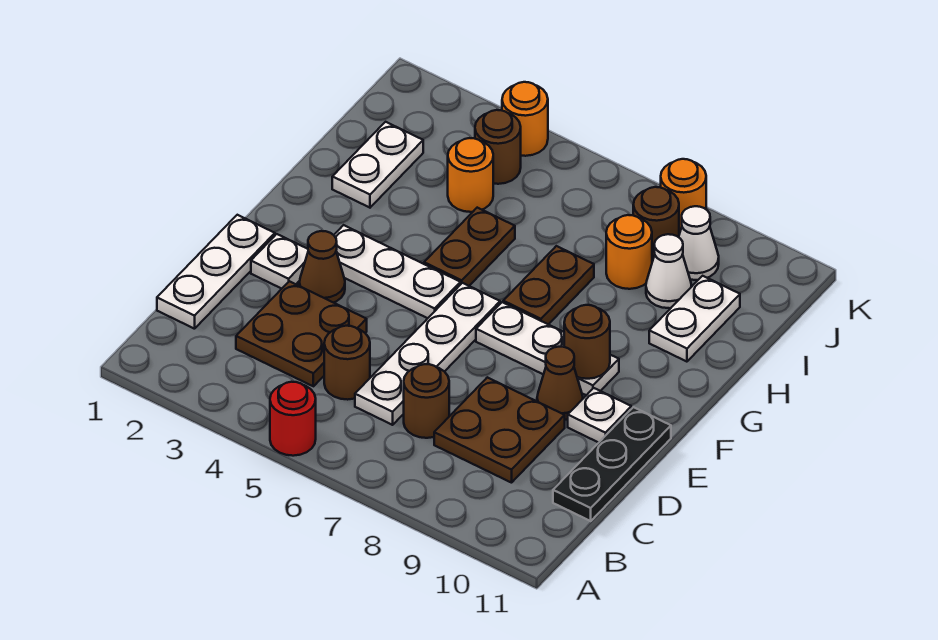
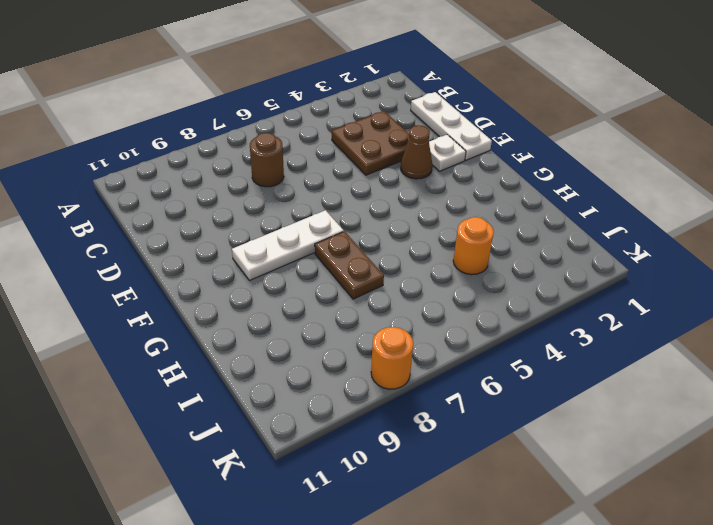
none -> red 1x1 round brick [270,382,316,456]
none -> brown 1x1 round brick [324,326,370,400]
none -> white 1x4 plate [355,283,500,425]

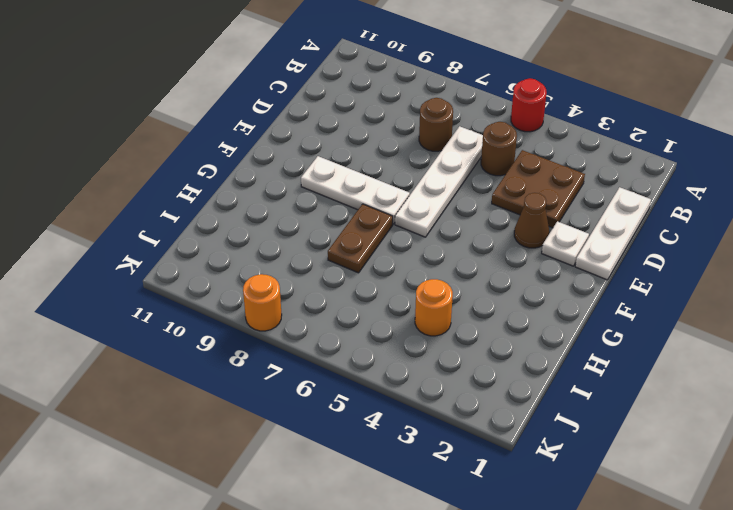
none -> brown 2x2 plate [434,377,565,483]
none -> black 1x3 plate [553,407,671,521]
none -> brown 1x1 cone [537,347,583,420]

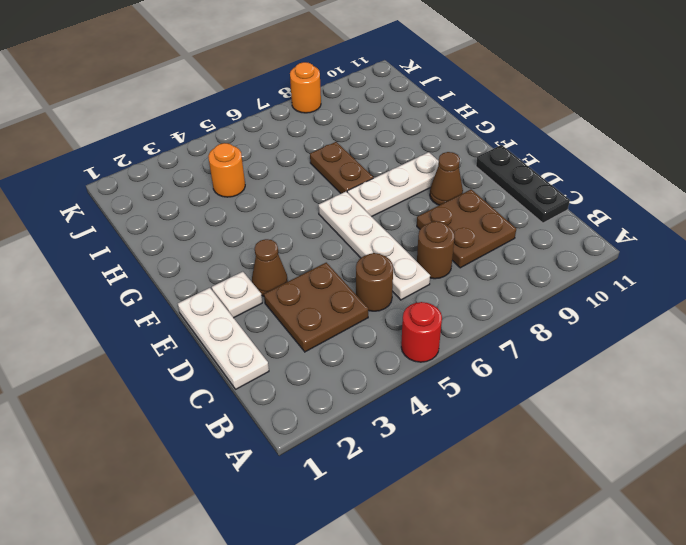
none -> white 1x1 plate [568,388,631,443]
none -> white 1x3 plate [334,225,461,318]
none -> brown 1x2 plate [424,208,515,286]

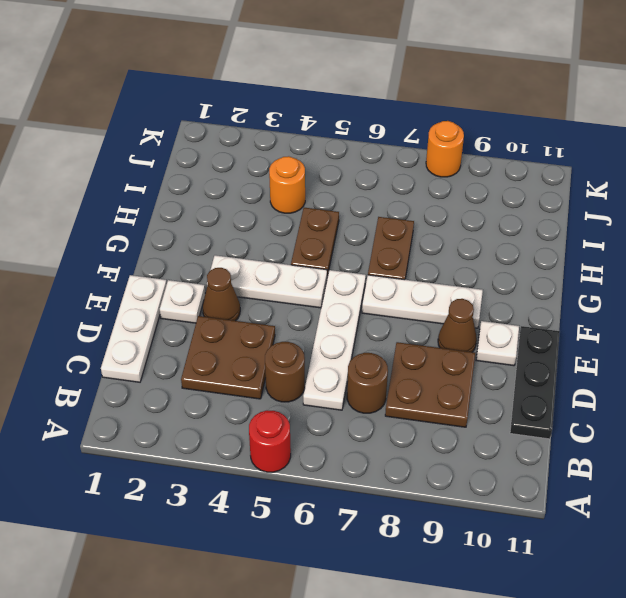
none -> white 1x2 plate [332,122,423,208]
none -> white 1x2 plate [649,276,740,362]
none -> orange 1x1 round brick [606,215,652,289]

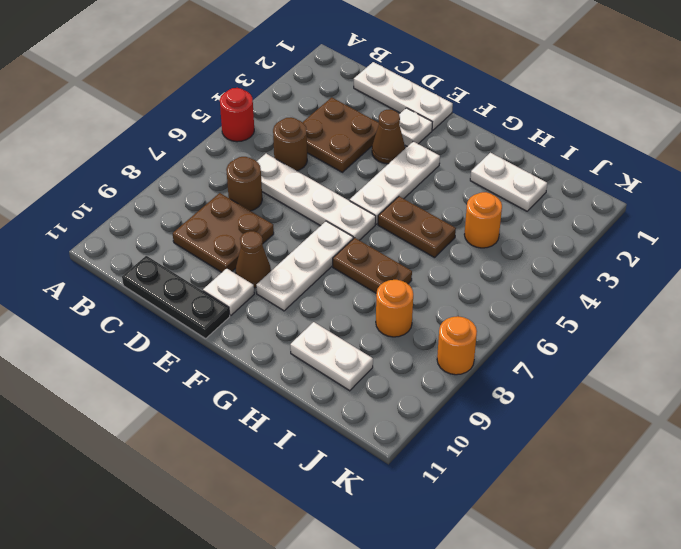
none -> white 1x1 cone [646,234,692,308]
none -> brown 1x1 round brick [475,110,521,184]
none -> brown 1x1 round brick [633,187,679,261]

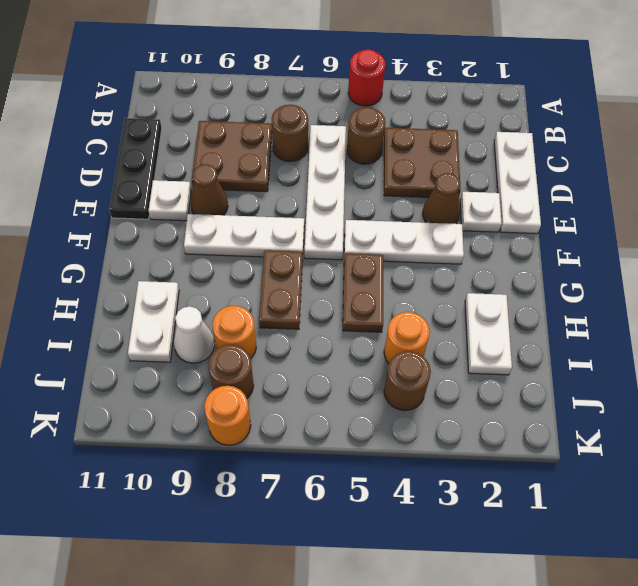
none -> white 1x1 cone [679,206,719,280]
none -> orange 1x1 round brick [502,82,548,156]
none -> brown 1x1 round brick [564,305,610,379]

